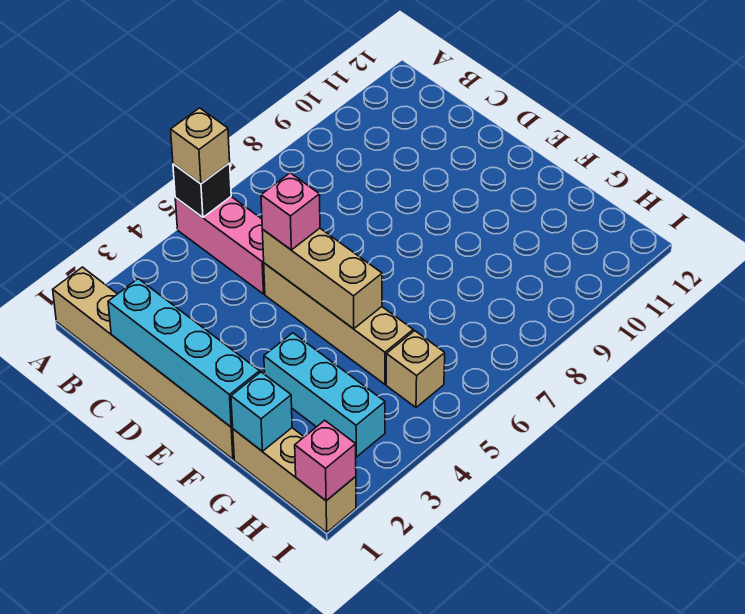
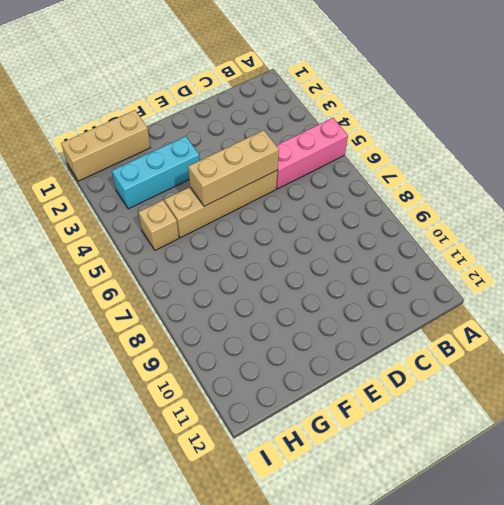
none -> tan 1x6 brick [53,267,234,459]
none -> black 1x1 brick [173,163,231,217]
none -> cyan 1x4 brick [108,279,260,427]

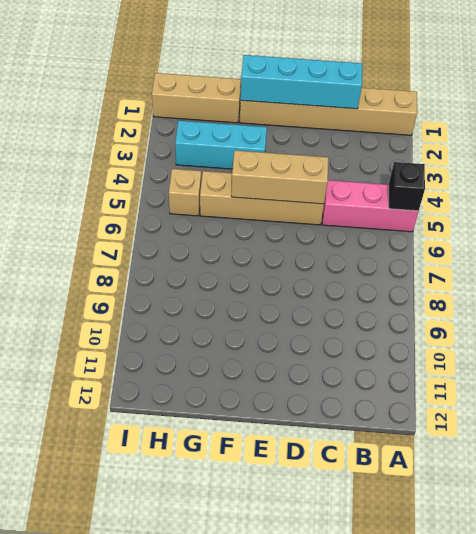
none -> cyan 1x1 brick [231,372,292,451]
none -> pink 1x1 brick [295,420,356,501]
none -> tan 1x1 brick [171,108,230,184]

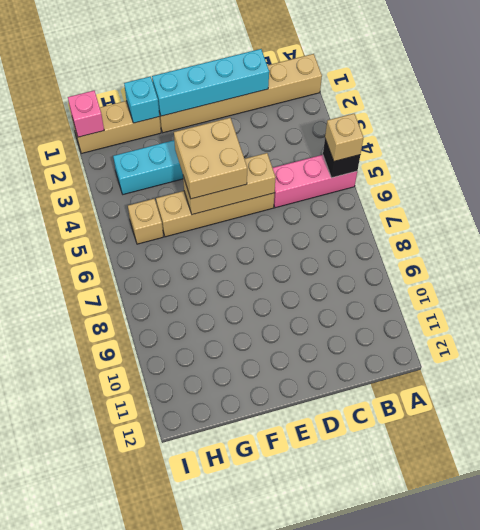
tan 2x2 brick [174,118,247,199] -> none
none -> pink 1x1 brick [261,173,320,250]

